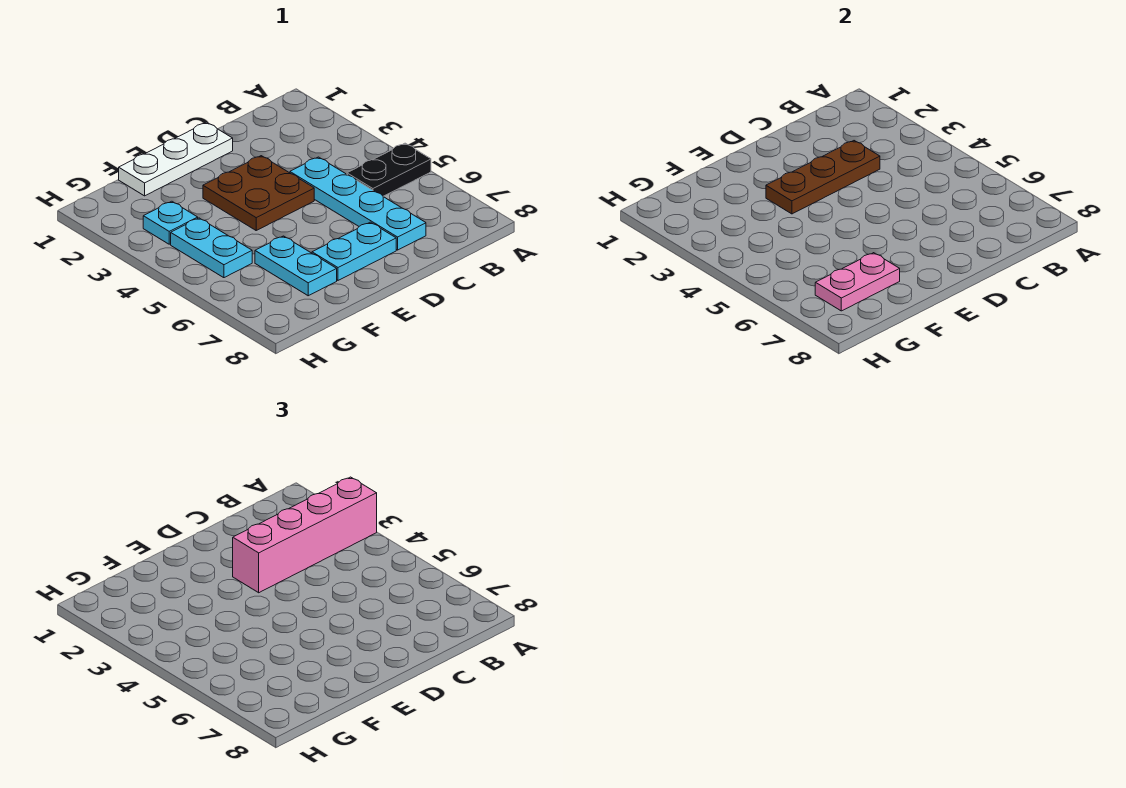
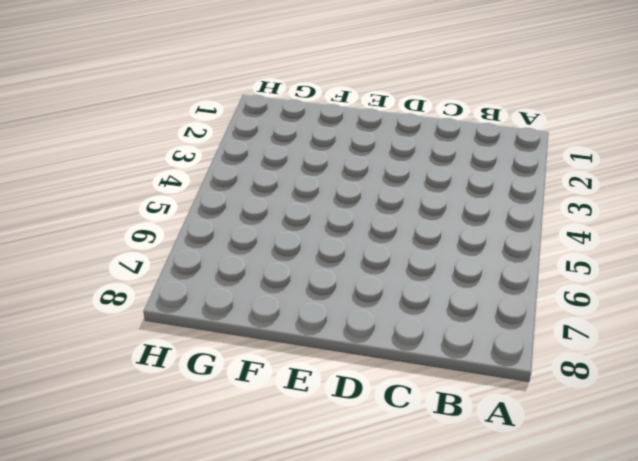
none -> black 1x2 plate [347,143,431,196]
none -> cyan 1x4 plate [290,157,426,250]

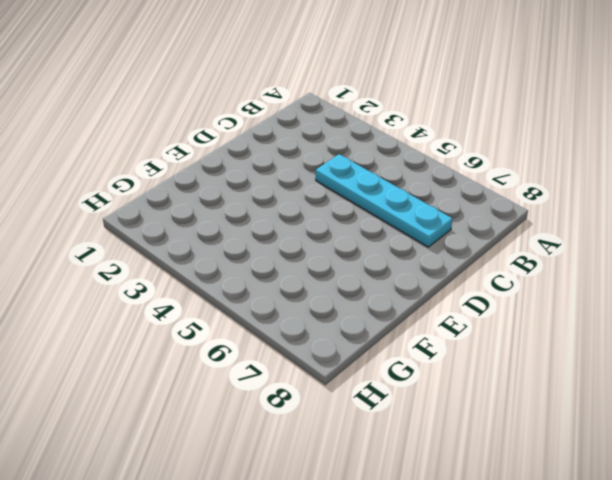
none -> black 1x2 plate [347,143,431,196]
none -> white 1x3 plate [119,122,233,196]

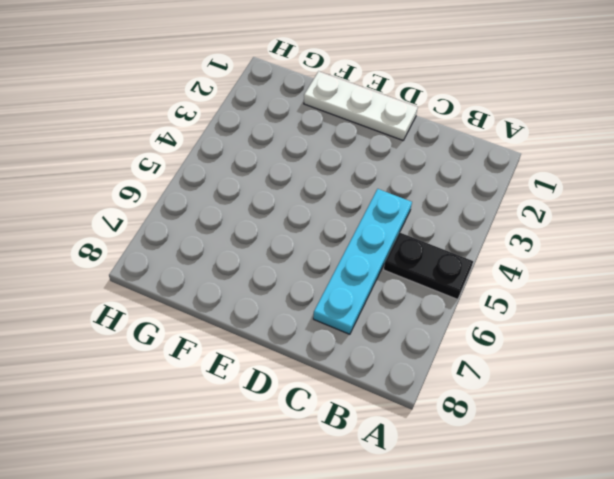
none -> brown 2x2 plate [203,156,314,230]
none -> cyan 1x2 plate [312,222,396,280]

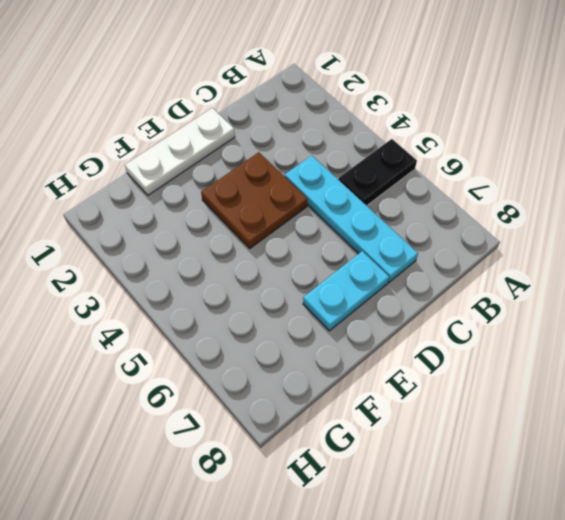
none -> cyan 1x2 plate [255,236,337,296]
none -> cyan 1x1 plate [143,201,198,244]

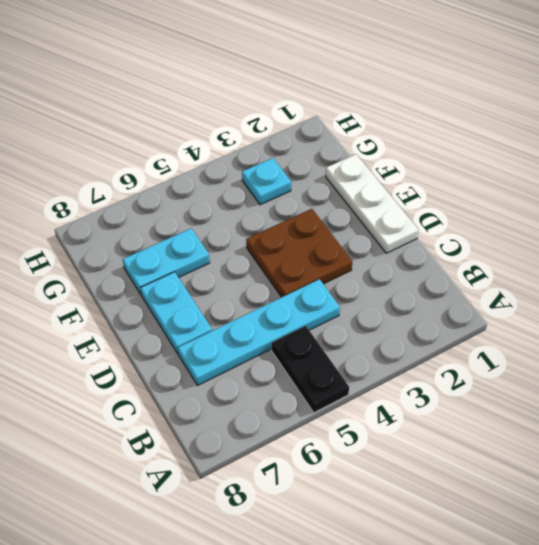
none -> cyan 1x2 plate [171,218,252,278]
none -> brown 1x3 plate [766,141,880,214]

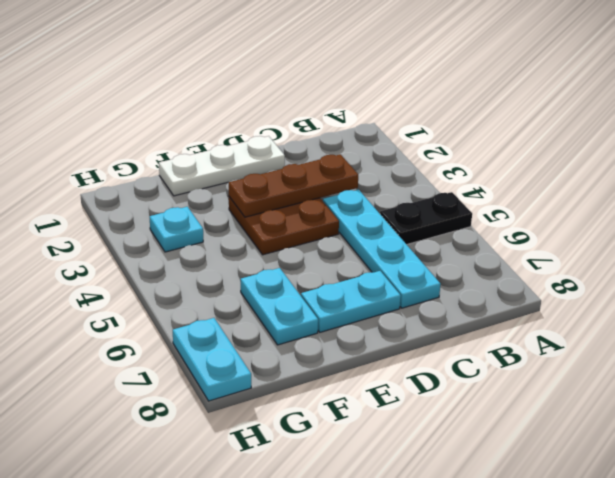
cyan 1x2 plate [173,318,251,401] -> cyan 1x2 plate moved to [171,218,252,278]
none -> pink 1x2 plate [815,253,900,311]
none -> pink 1x4 brick [233,477,377,593]

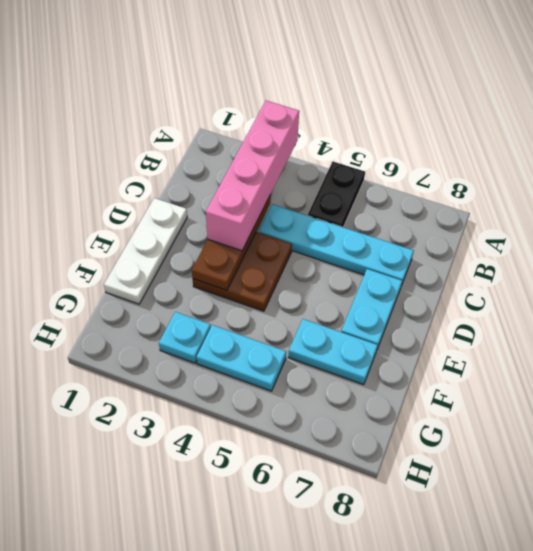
none -> pink 1x2 plate [815,253,900,311]

